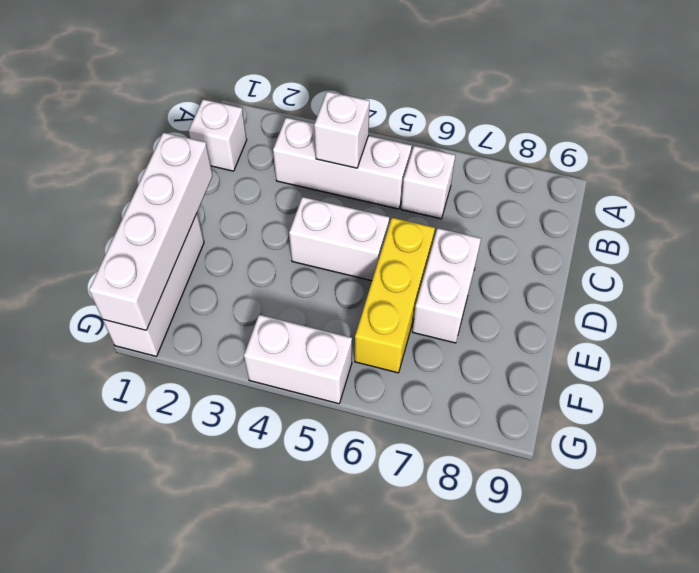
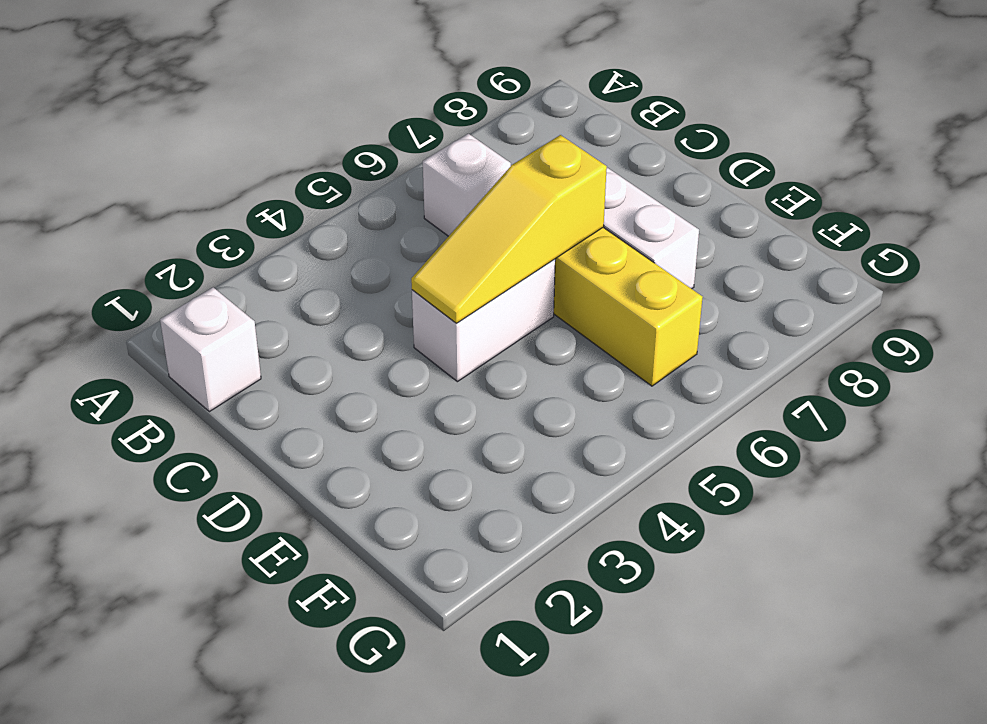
yellow 1x3 slope [411,135,607,323] -> none
none -> white 1x3 brick [273,118,412,209]
none -> white 1x3 brick [103,214,204,356]

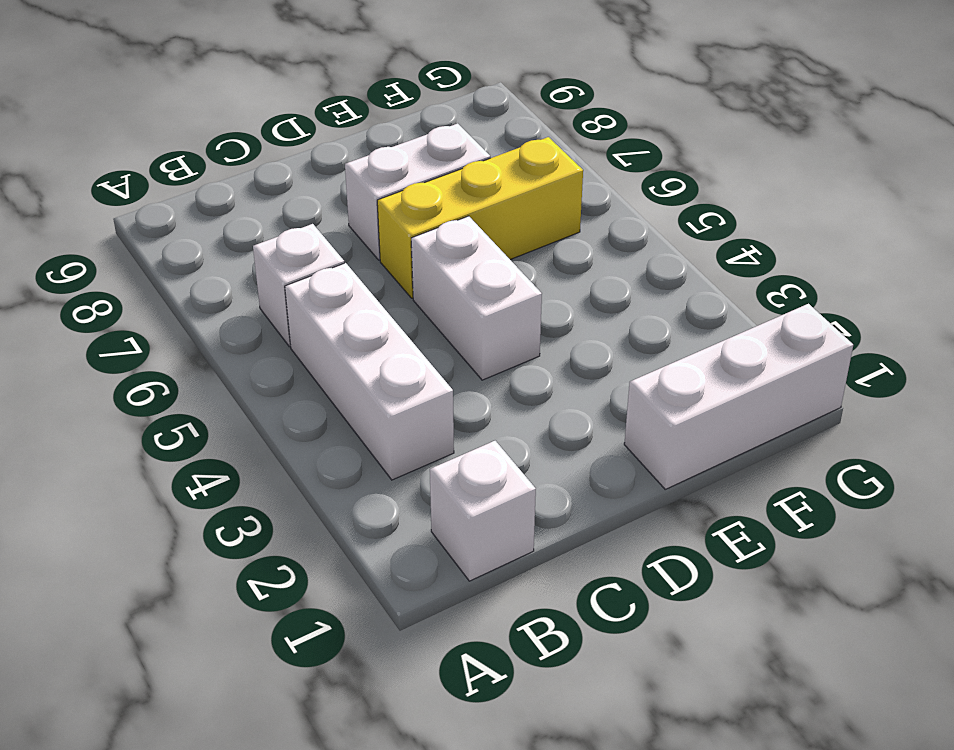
none -> white 1x2 brick [244,315,352,404]
none -> white 1x1 brick [314,91,369,168]

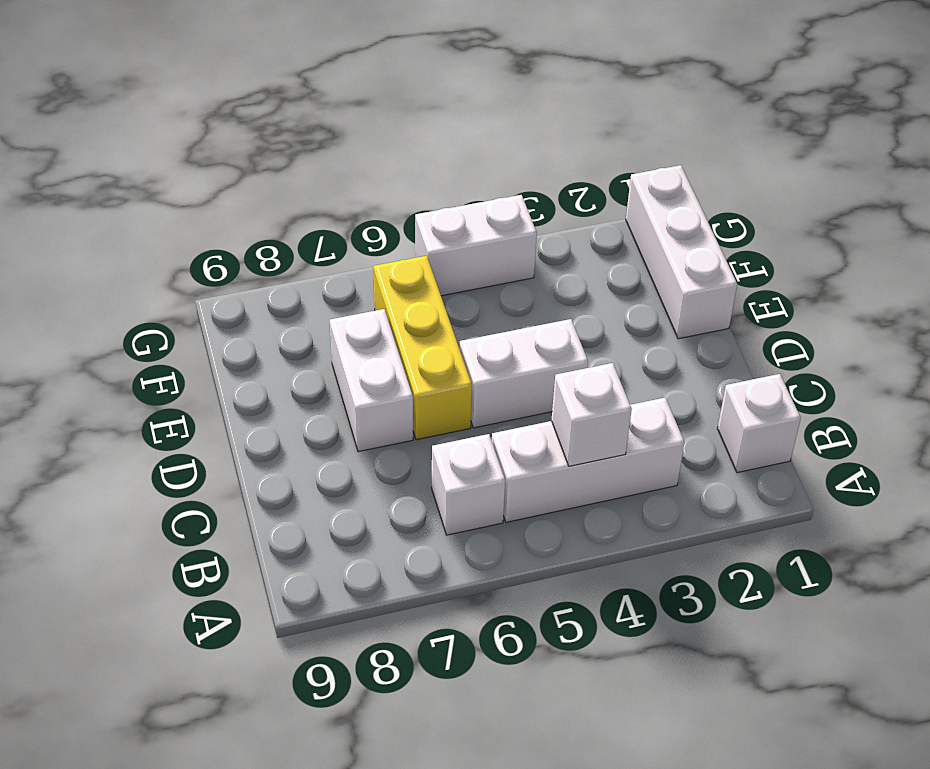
none -> white 1x4 brick [89,132,213,330]

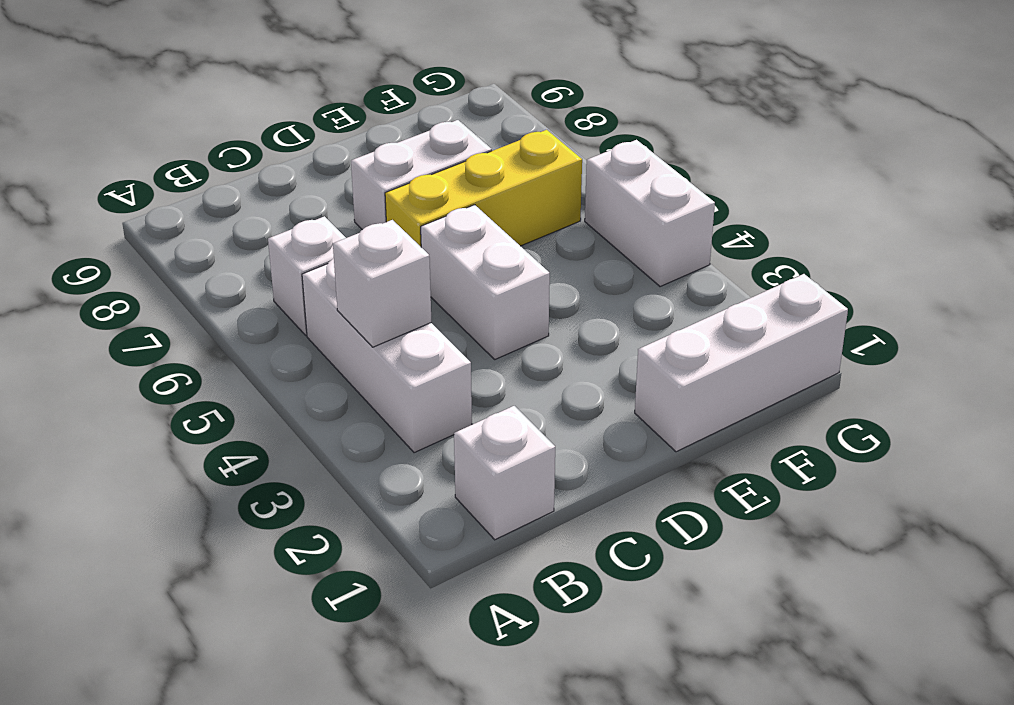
none -> white 1x4 brick [89,132,213,330]

